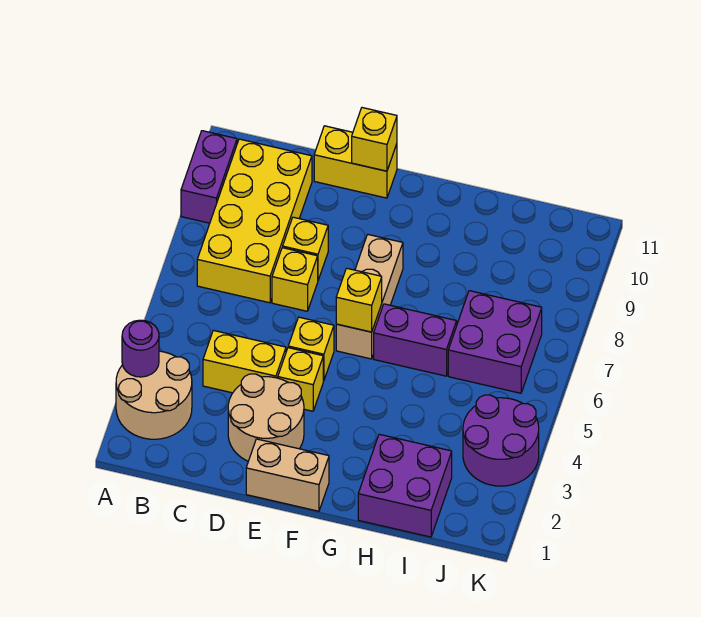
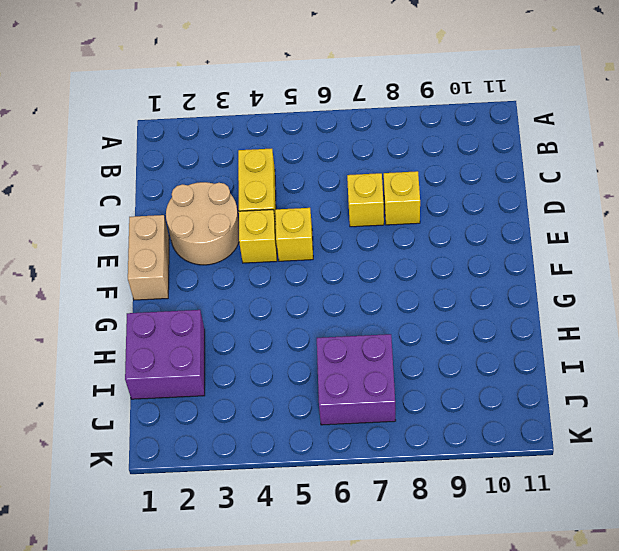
none -> tan 2x2 round brick [116,351,192,439]
none -> purple 1x2 brick [181,131,237,223]
none -> yellow 2x4 brick [197,139,312,303]

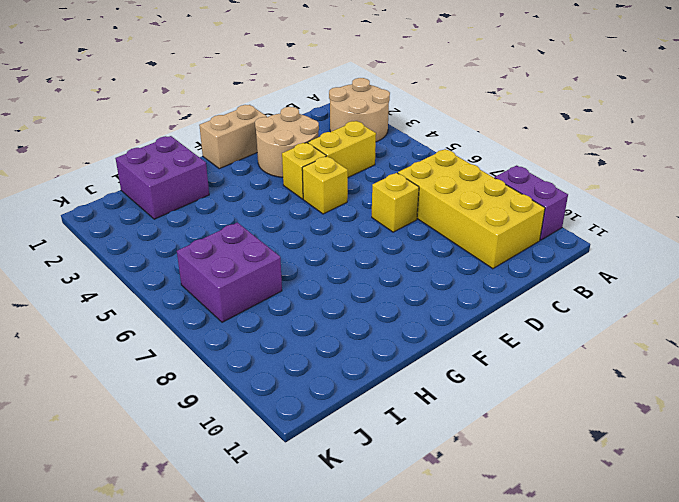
none -> yellow 1x1 brick [283,217,328,280]
none -> yellow 1x2 brick [314,126,397,198]
none -> tan 1x3 brick [336,234,403,359]

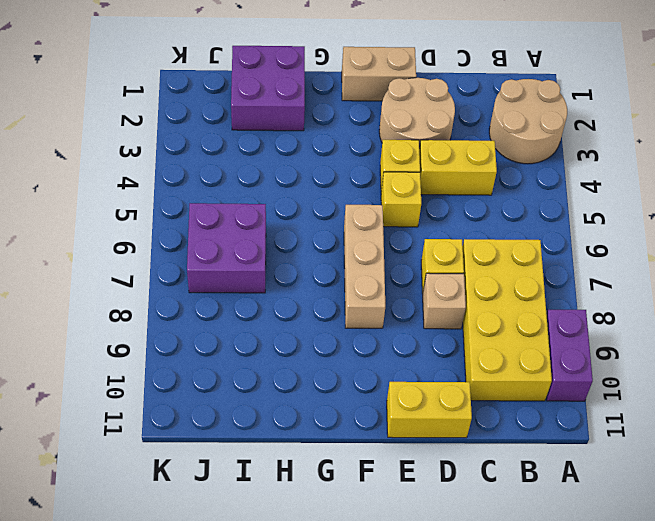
tan 1x1 brick [423,273,466,329] -> yellow 1x1 brick [283,217,328,280]
none -> purple 1x2 brick [374,304,457,376]
none -> purple 2x2 round brick [463,395,539,486]
none -> purple 1x1 round brick [122,320,159,377]

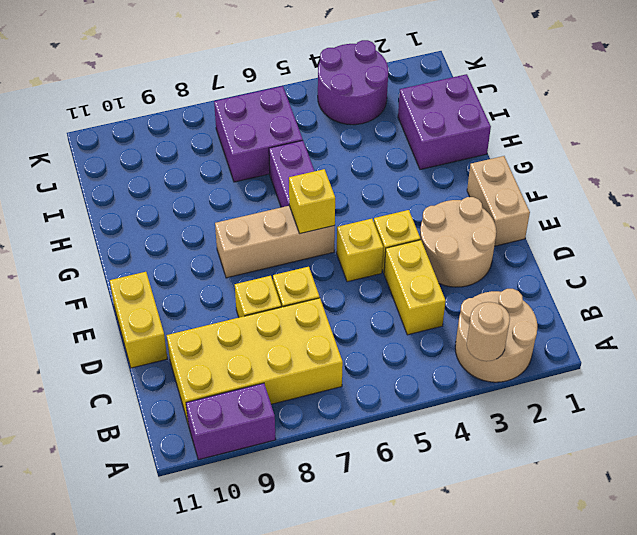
tan 1x1 round brick [467,302,510,361] -> purple 1x1 round brick [122,320,159,377]
none -> yellow 1x1 brick [352,108,397,171]

